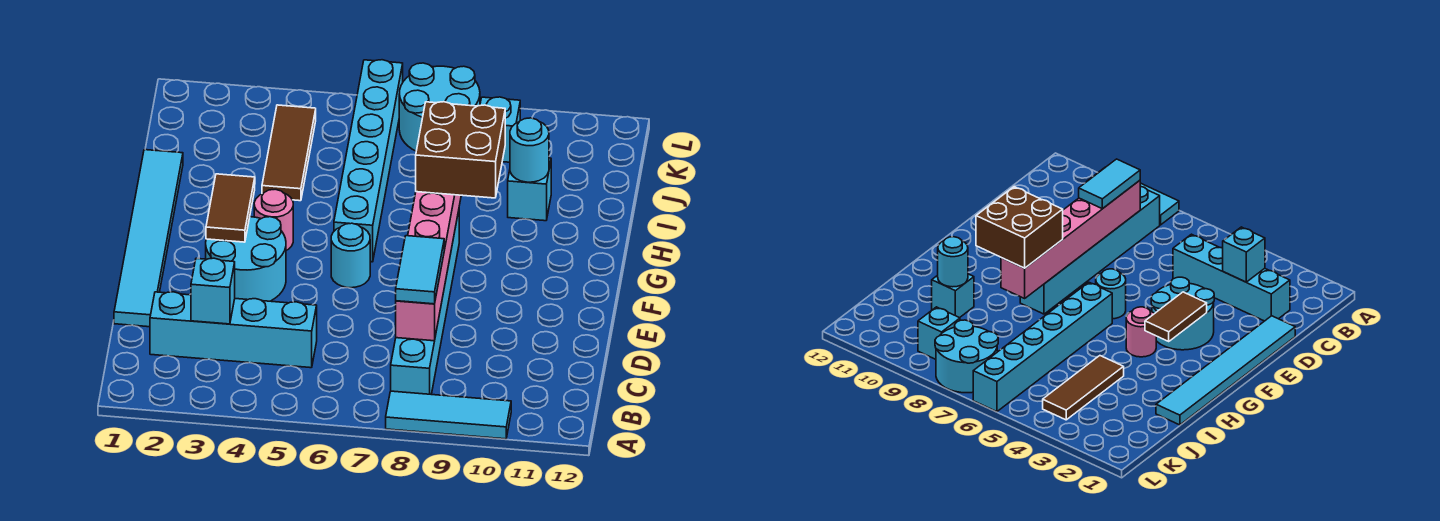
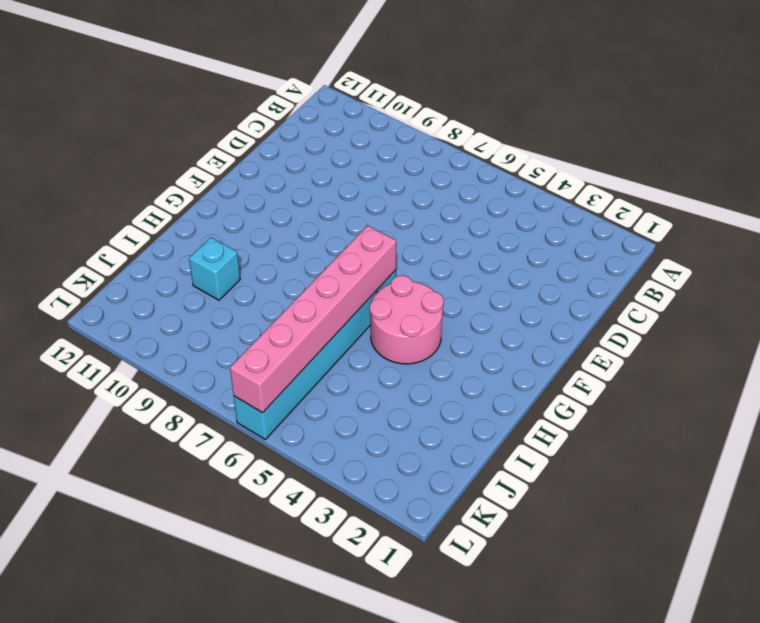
pink 2x2 round brick [370,275,444,364] -> pink 1x1 round brick [254,189,293,250]
pink 1x6 brick [230,226,396,413] -> pink 1x6 brick moved to [396,192,461,341]
none -> cyan 1x3 tile [386,391,511,439]
none -> cyan 1x6 brick [391,211,459,394]
none -> cyan 1x4 brick [150,292,317,368]

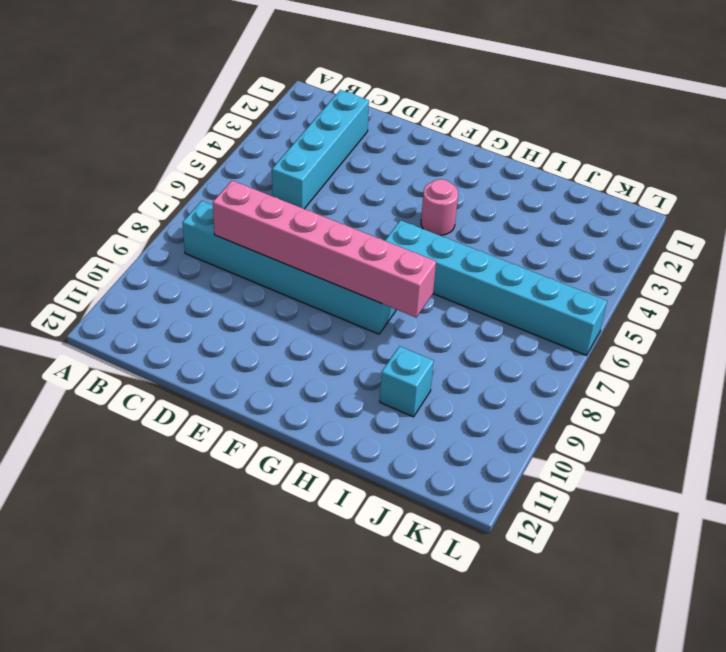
none -> cyan 1x3 tile [386,391,511,439]
none -> cyan 1x6 tile [114,150,183,327]
none -> cyan 2x2 round brick [206,217,286,301]

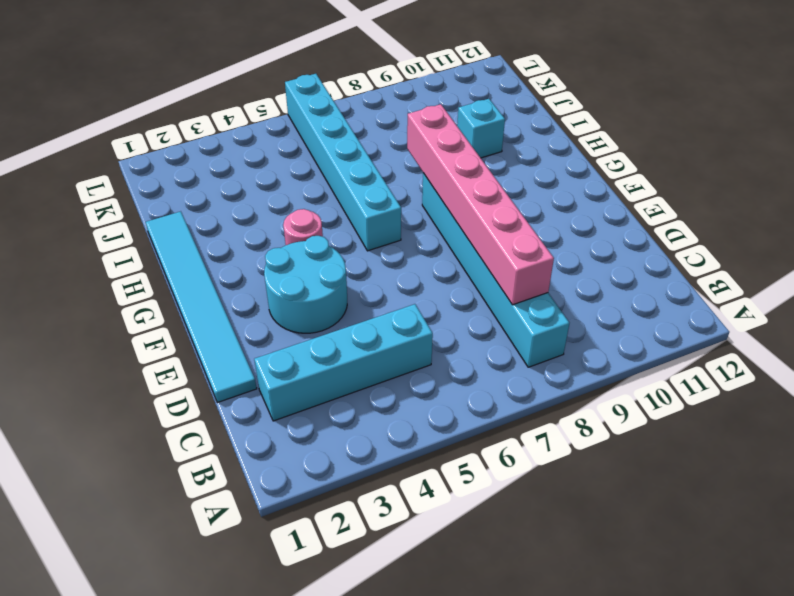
none -> cyan 1x3 tile [386,391,511,439]
none -> cyan 1x1 round brick [331,223,370,288]
none -> brown 1x3 tile [262,105,316,201]

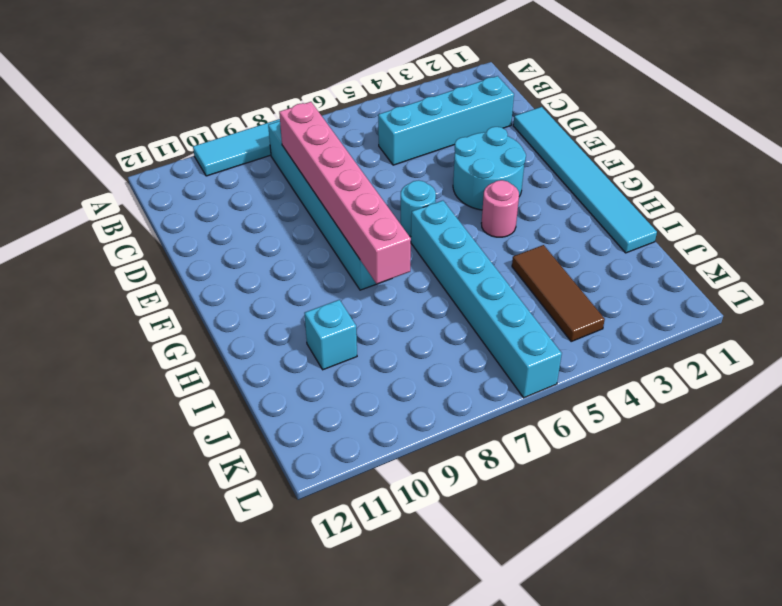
none -> cyan 2x2 round brick [399,63,480,151]
none -> cyan 1x1 brick [480,97,520,162]
none -> cyan 1x1 brick [191,258,235,324]

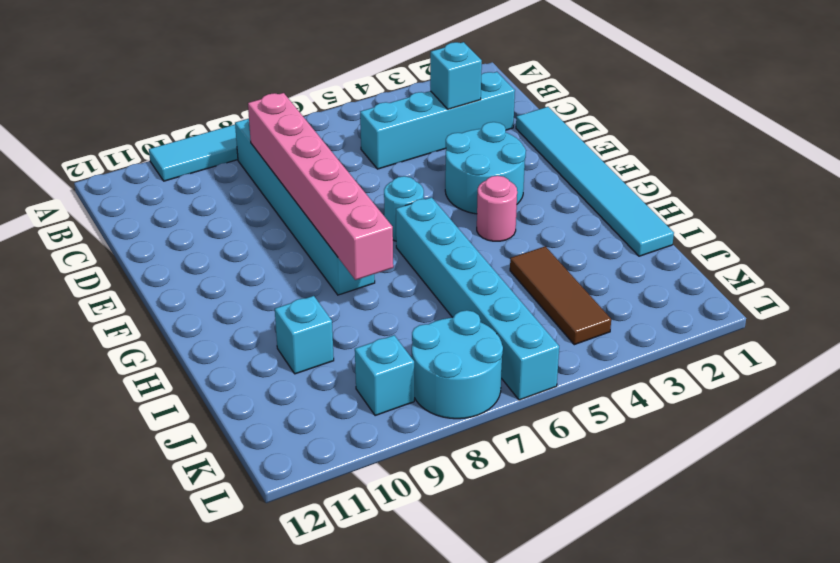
none -> brown 1x2 tile [206,174,255,242]
none -> cyan 1x1 round brick [510,118,549,182]
none -> cyan 1x2 tile [396,236,444,304]

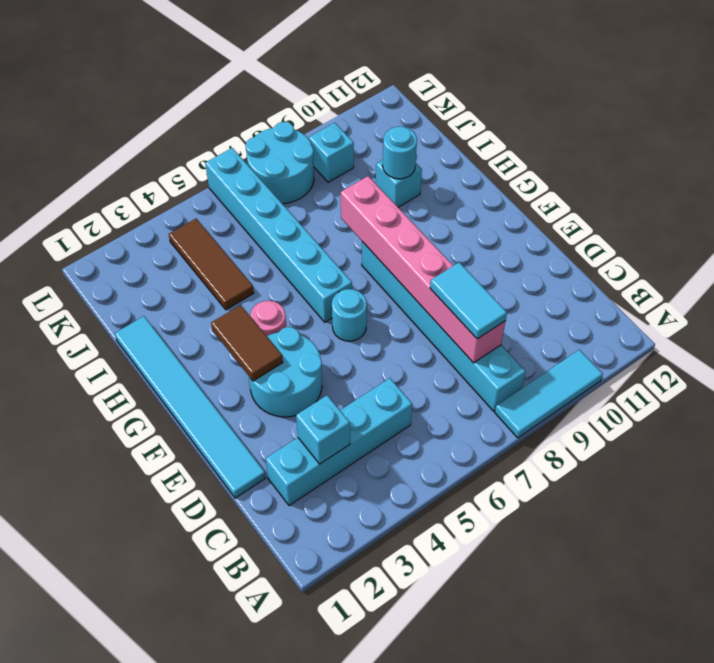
none -> brown 2x2 brick [416,102,505,198]

